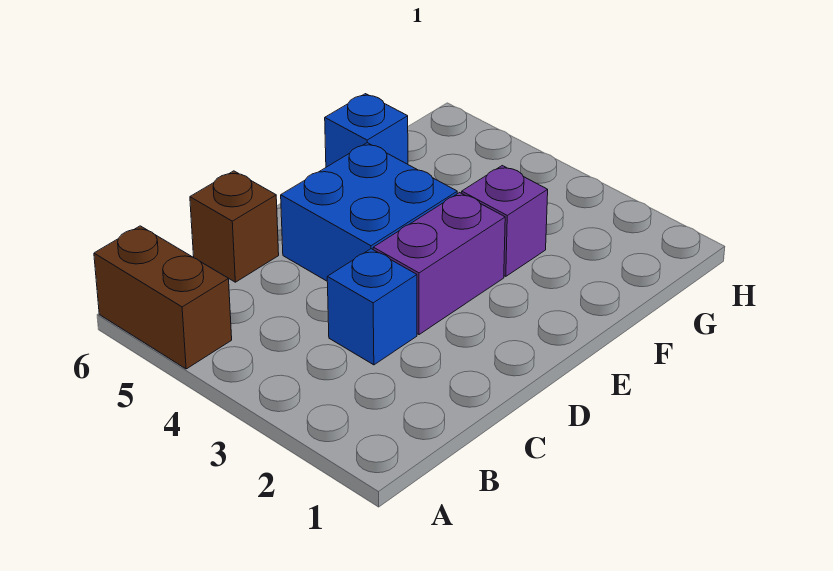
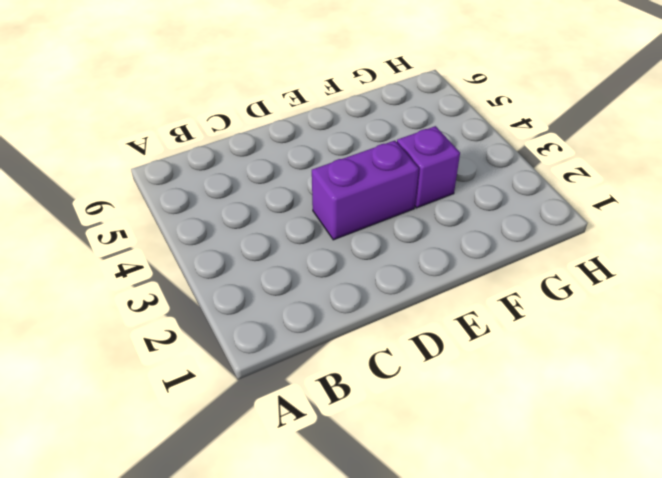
none -> brown 1x2 brick [94,226,232,369]
none -> blue 1x1 brick [327,249,417,365]

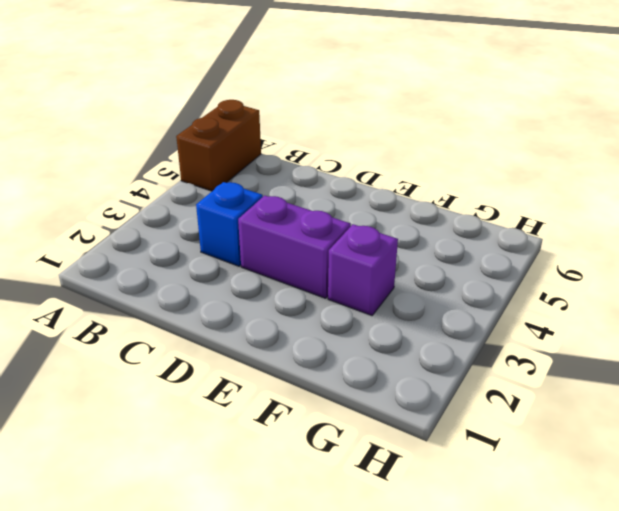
none -> brown 1x1 brick [190,171,279,282]
none -> blue 2x2 brick [281,143,457,281]

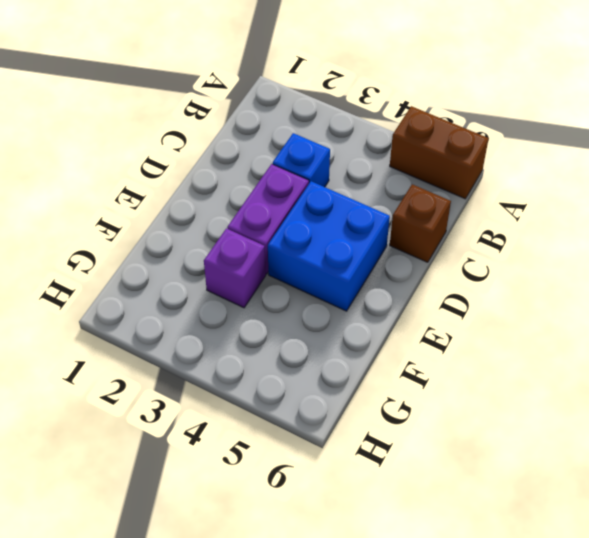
none -> blue 1x1 brick [325,94,408,167]

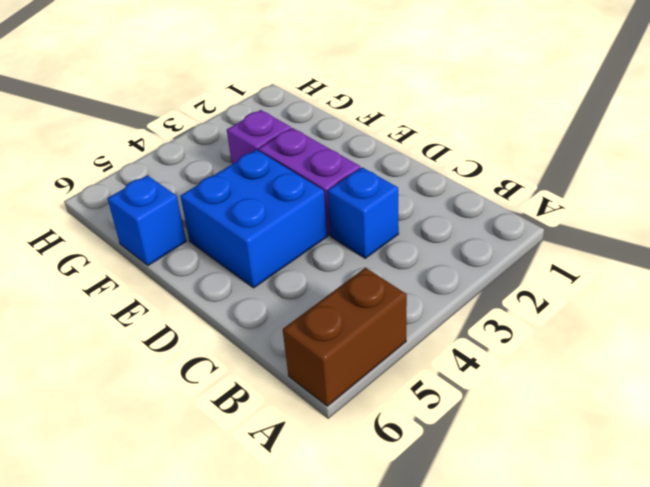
none -> brown 1x1 brick [190,171,279,282]

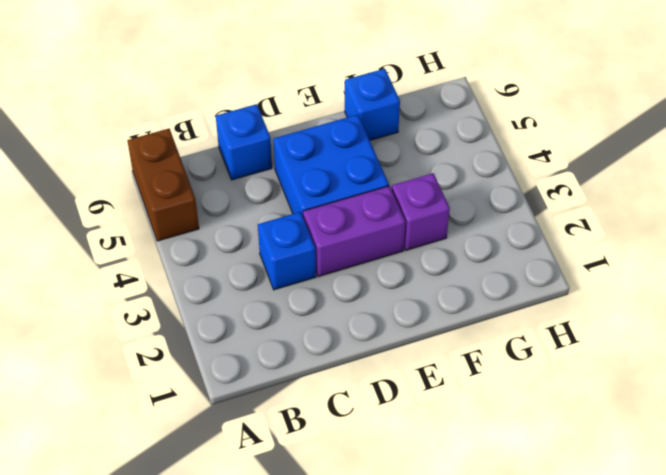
blue 1x1 brick [216,104,272,180] -> brown 1x1 brick [190,171,279,282]

